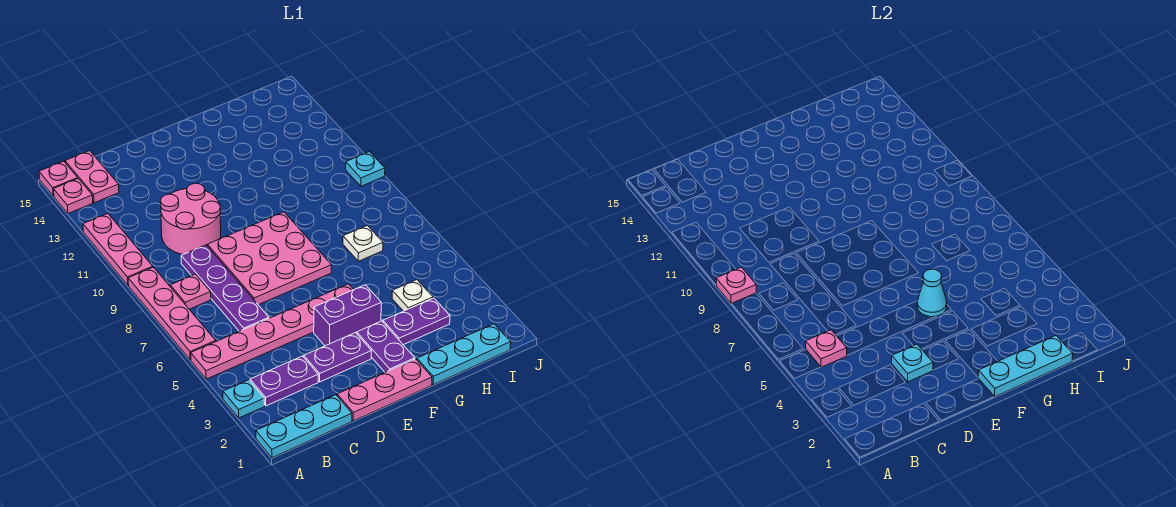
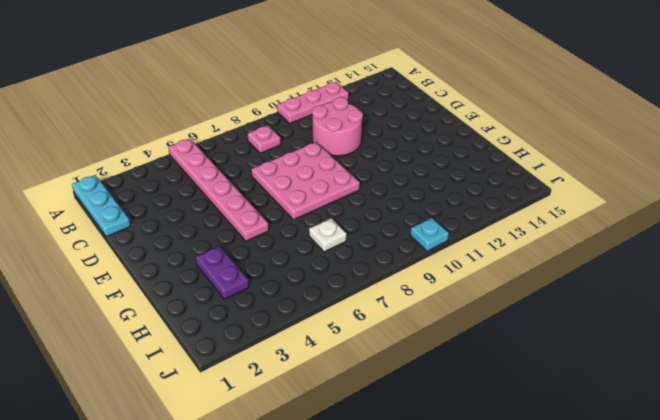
none -> cyan 1x1 plate [223,380,265,418]
none -> pink 1x4 plate [128,267,216,360]
none -> pink 1x1 plate [54,179,93,214]

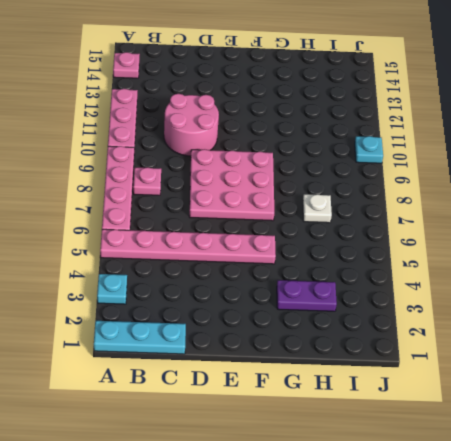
none -> pink 1x1 plate [39,161,78,196]
none -> purple 1x2 plate [250,356,318,406]
none -> pink 1x2 plate [65,151,119,203]

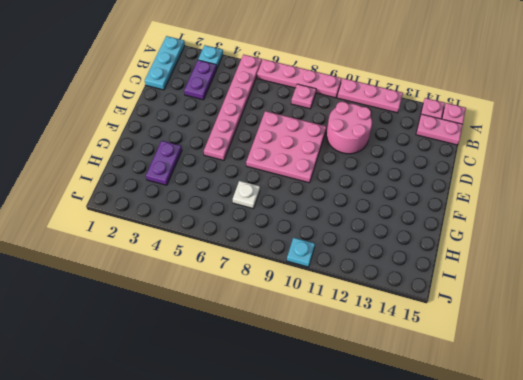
none -> purple 1x4 plate [181,245,269,331]
none -> pink 1x3 plate [337,359,432,421]
none -> purple 1x2 plate [304,333,372,382]

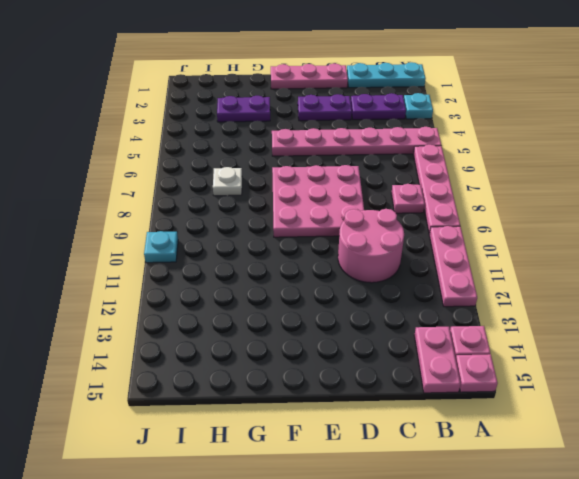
none -> purple 1x4 plate [181,245,269,331]
none -> purple 1x2 brick [314,285,381,346]
none -> purple 1x2 plate [357,321,415,372]

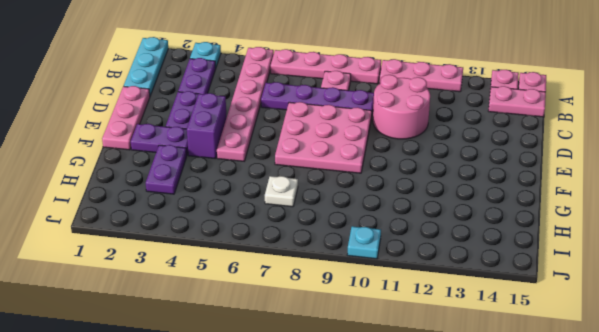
none -> cyan 1x3 plate [417,324,511,385]
none -> white 1x1 plate [392,280,433,311]
none -> pink 1x1 plate [716,267,757,304]

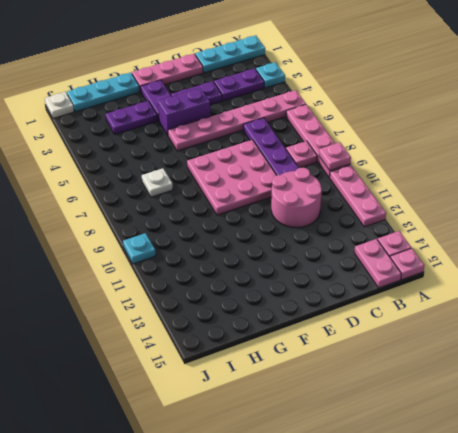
white 1x1 plate [45,92,74,118] -> white 1x1 plate moved to [392,280,433,311]
none -> pink 1x1 plate [806,330,847,367]
none -> cyan 1x1 plate [892,344,933,382]
none -> cyan 1x3 plate [978,336,1073,397]

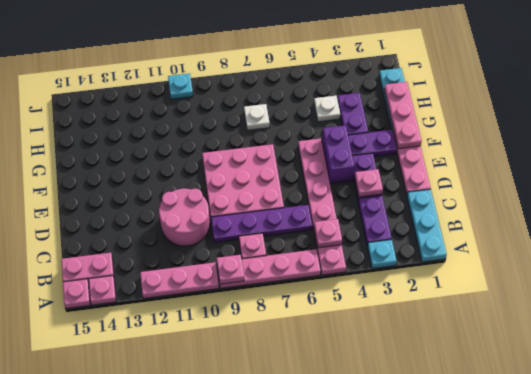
pink 1x1 plate [355,169,383,197] -> cyan 1x1 plate [892,344,933,382]
pink 1x3 plate [384,82,422,149] -> cyan 1x3 plate [978,336,1073,397]
none -> cyan 1x1 cone [917,269,947,317]

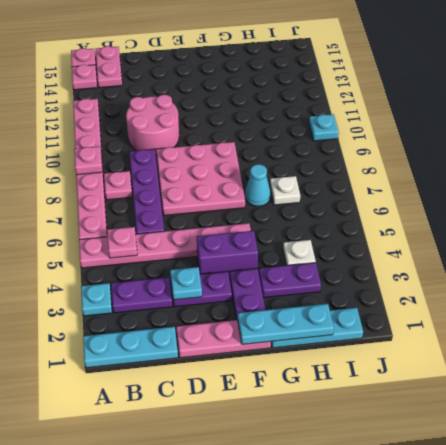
cyan 1x1 cone [245,164,271,206] -> cyan 1x1 cone moved to [917,269,947,317]

